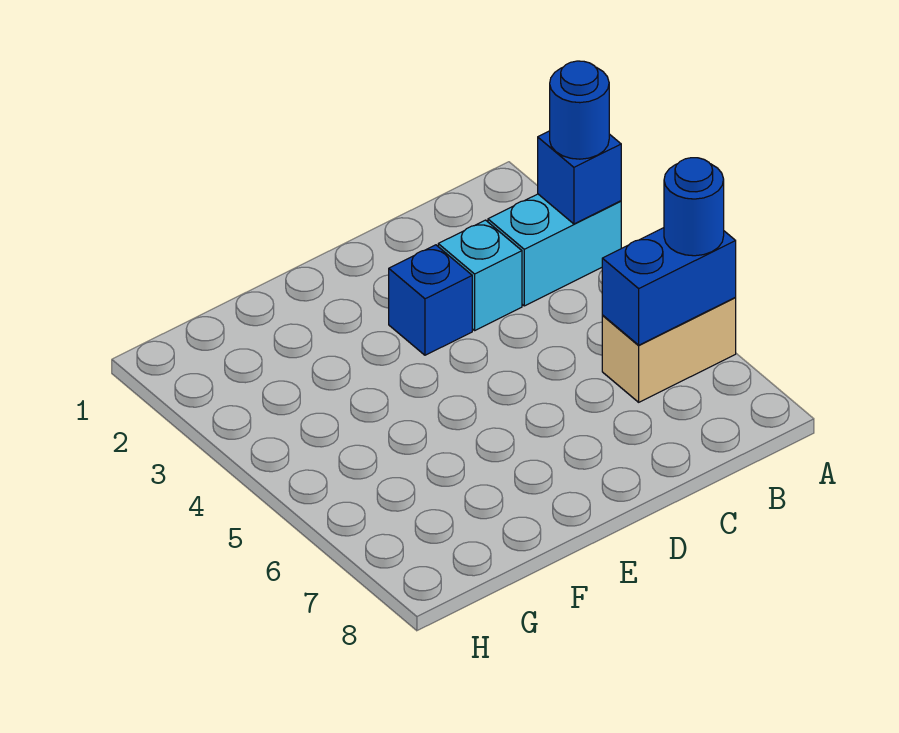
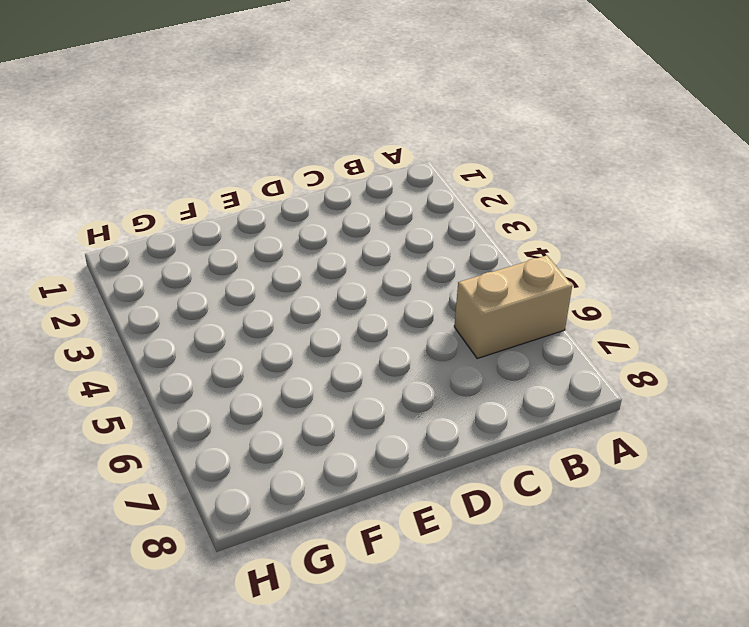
none -> cyan 1x2 brick [488,194,621,306]
none -> cyan 1x1 brick [438,220,522,330]

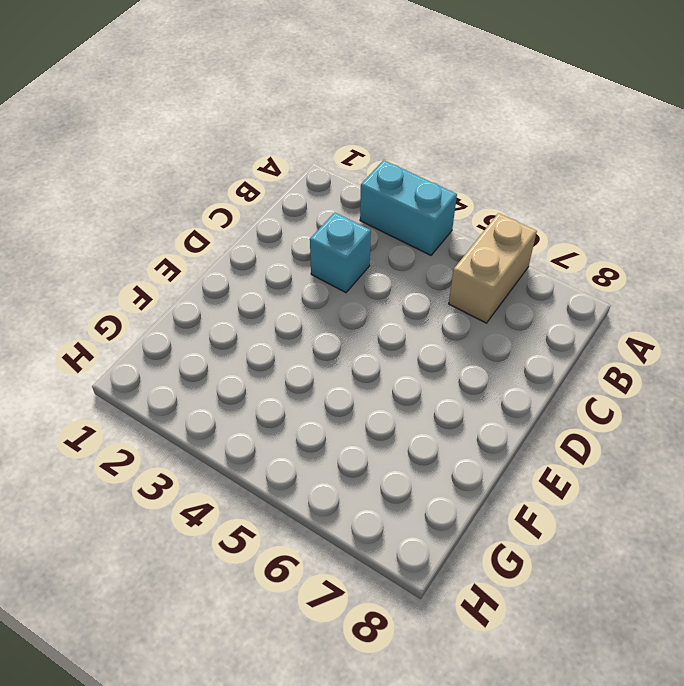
cyan 1x2 brick [360,160,457,255] -> cyan 1x2 brick turned to [488,194,621,306]
none -> blue 1x1 brick [389,245,472,355]
none -> blue 1x1 brick [538,131,621,224]

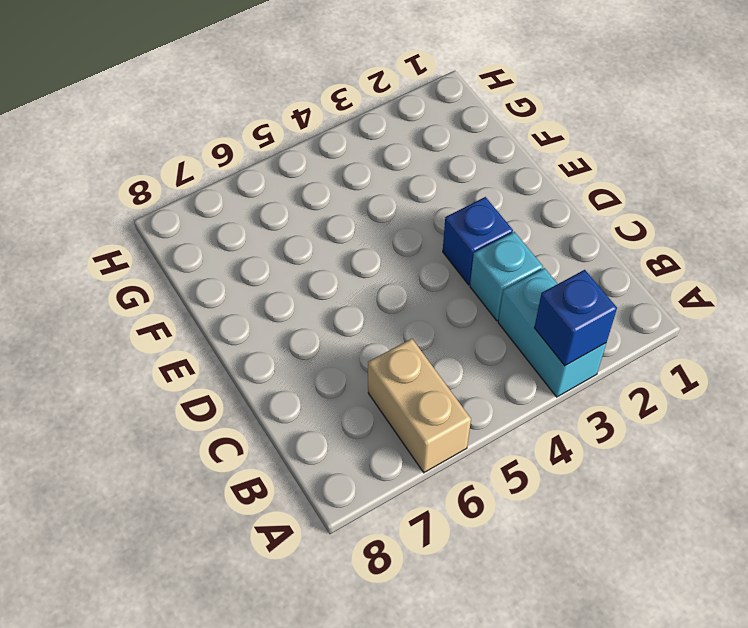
none -> blue 1x2 brick [602,228,736,345]
none -> blue 1x1 round brick [550,61,609,159]

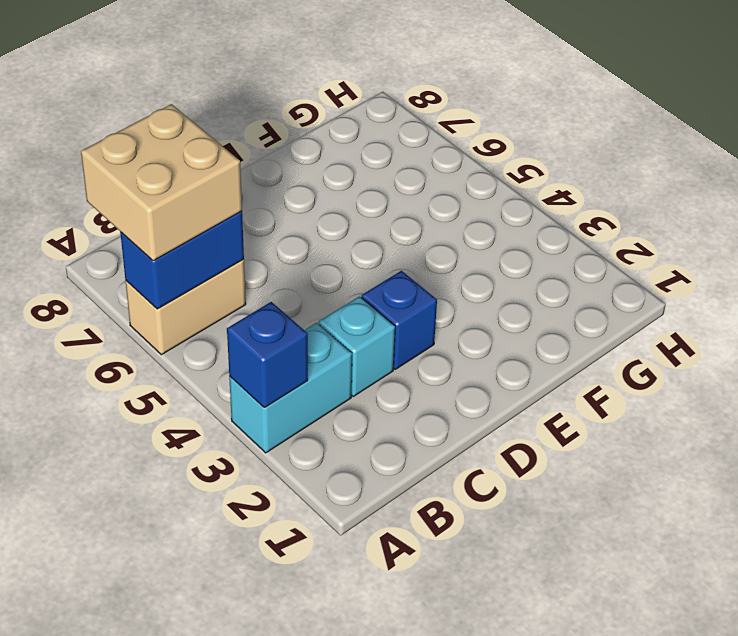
tan 2x2 brick [81,104,242,261] -> blue 1x1 round brick [664,158,724,256]
none -> blue 1x1 round brick [550,61,609,159]

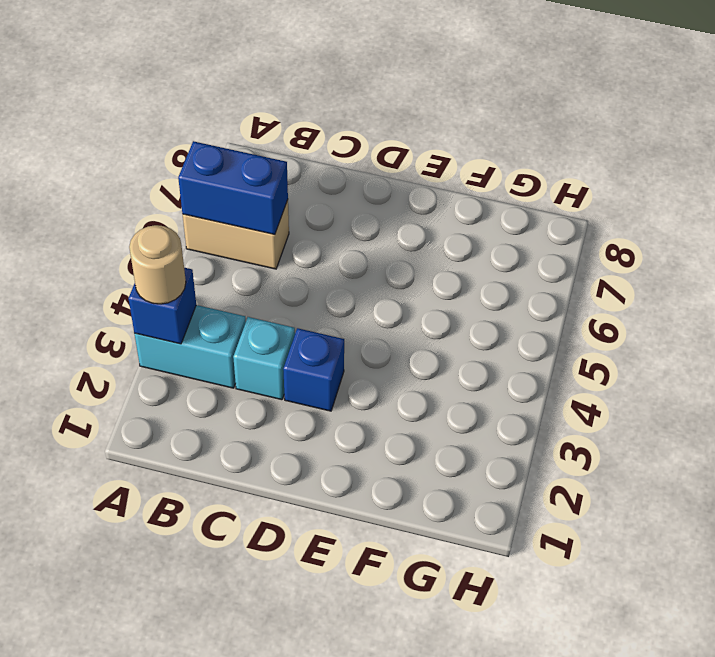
tan 1x1 round brick [129,225,186,304] -> blue 1x1 round brick [550,61,609,159]
none -> blue 1x1 round brick [664,158,724,256]

